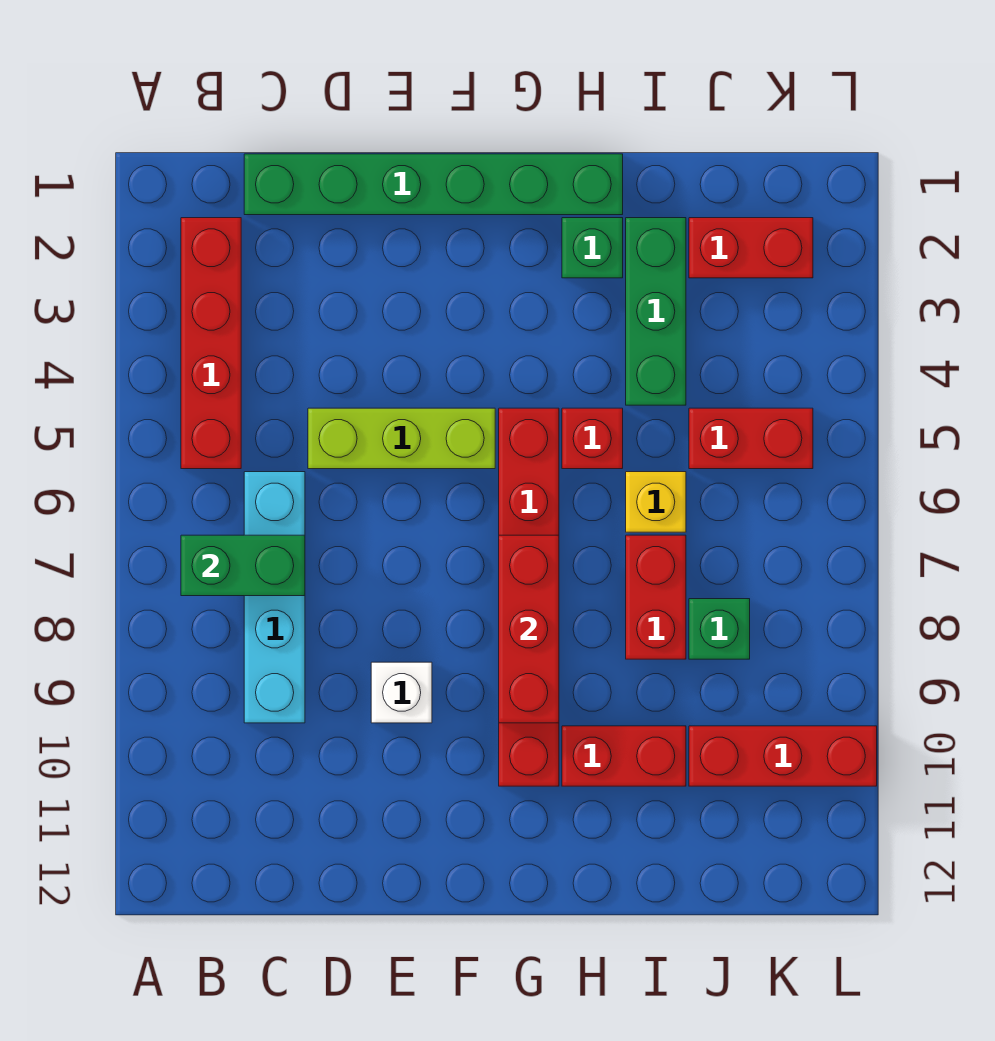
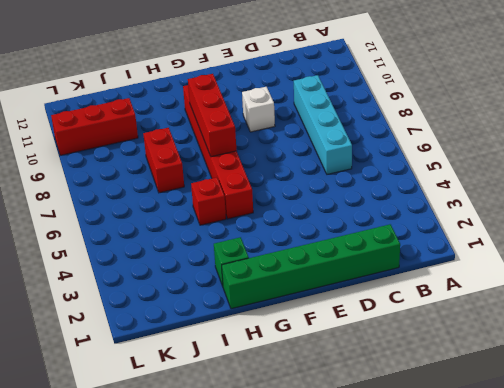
none -> red 1x4 brick [181,218,241,469]
none -> lime 1x3 brick [308,408,495,469]
none -> red 1x2 brick [562,726,686,786]

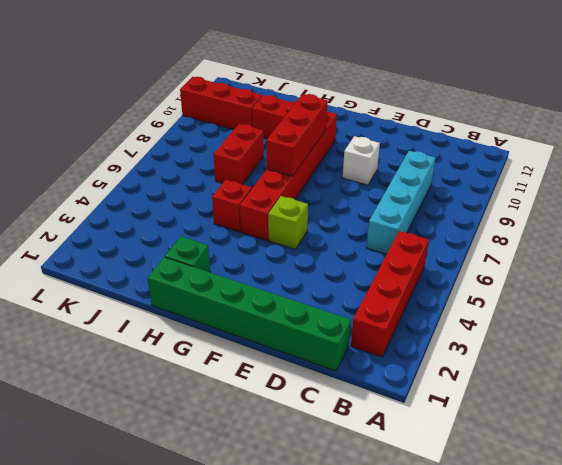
lime 1x1 brick [268,196,308,249] -> lime 1x3 brick [308,408,495,469]
none -> green 1x3 brick [626,218,686,405]
none -> yellow 1x1 brick [626,472,686,532]
none -> red 1x2 brick [689,218,813,278]

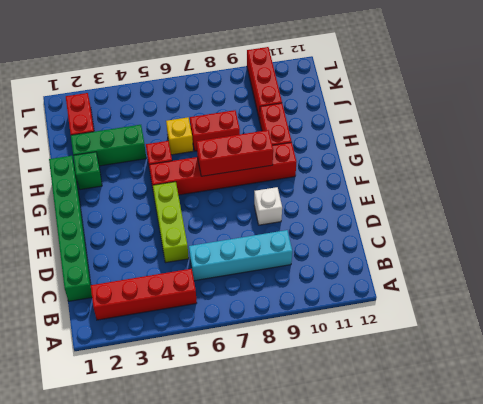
none -> red 1x2 brick [689,408,813,469]
none -> green 1x1 brick [689,599,750,659]
none -> green 1x2 brick [181,535,305,596]

